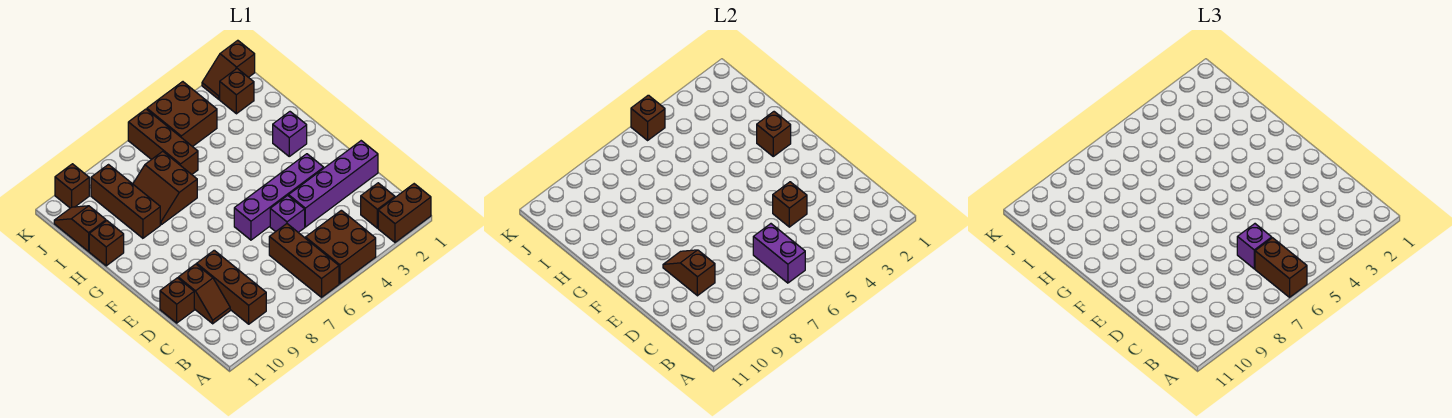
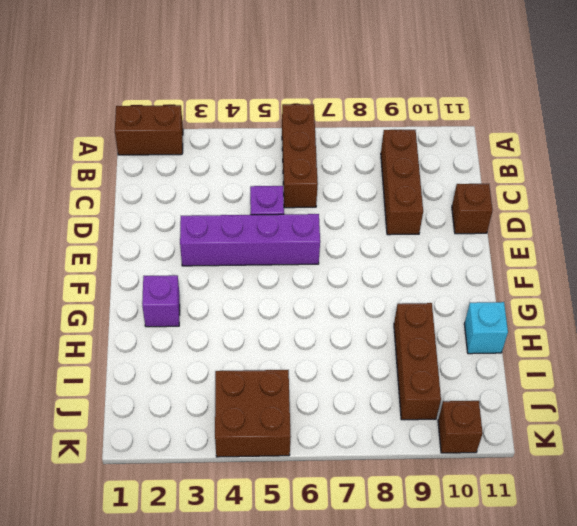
cyan 1x1 brick [464,302,508,354] -> brown 1x1 brick [89,221,124,266]
none -> brown 2x2 brick [305,210,376,284]
none -> brown 1x1 brick [361,183,395,228]
none -> brown 1x2 slope [178,264,230,324]

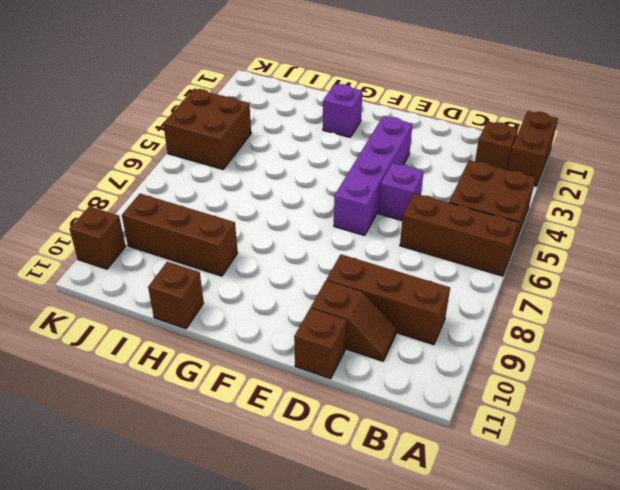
none -> purple 1x4 brick [289,141,378,227]
none -> brown 2x2 slope [133,151,197,225]
none -> brown 1x3 brick [128,109,198,174]

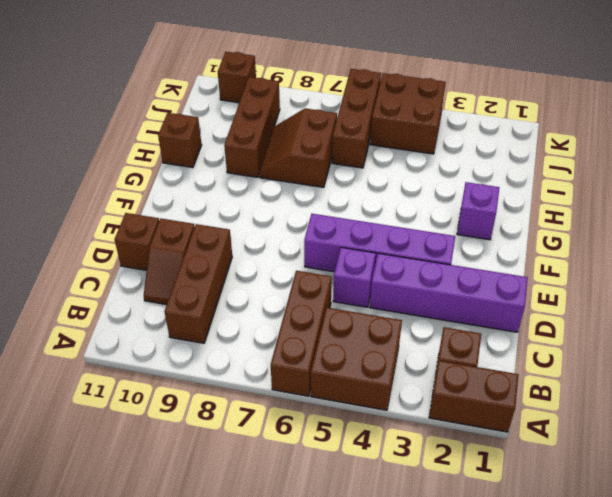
none -> brown 1x2 slope [54,206,106,251]
none -> brown 1x1 brick [220,69,254,114]
none -> brown 1x2 slope [202,40,255,99]

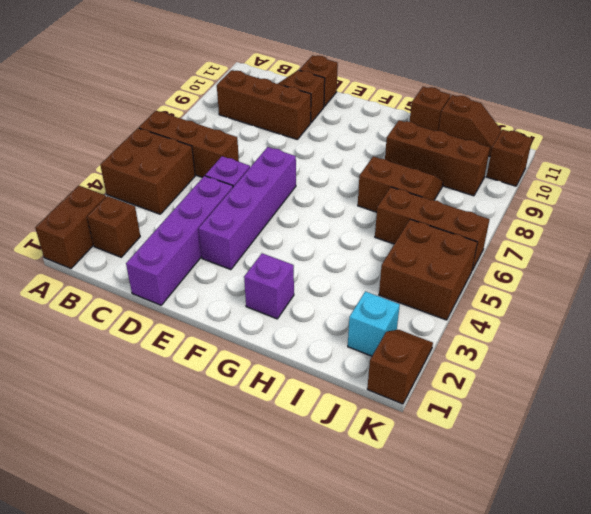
cyan 1x1 brick [348,291,400,356] -> brown 1x1 brick [220,69,254,114]
none -> purple 1x2 brick [753,224,805,283]
none -> brown 1x1 brick [773,182,807,227]
none -> brown 1x2 slope [663,250,715,296]

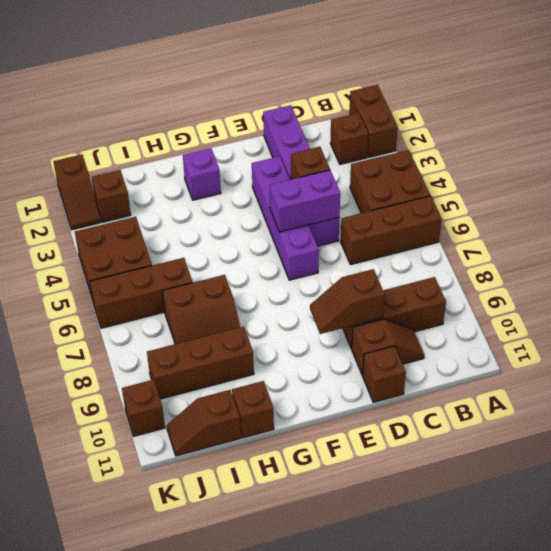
purple 1x2 brick [270,170,340,232] -> purple 1x2 brick moved to [753,224,805,283]
none -> brown 1x1 brick [757,112,791,156]
none -> brown 1x1 brick [631,95,665,140]
none -> brown 1x2 brick [1255,238,1307,297]

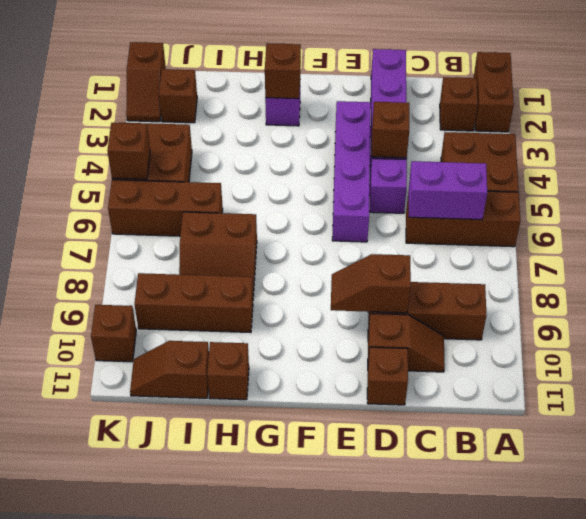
none -> brown 1x2 brick [1255,238,1307,297]
none -> purple 1x1 brick [1237,224,1272,269]

